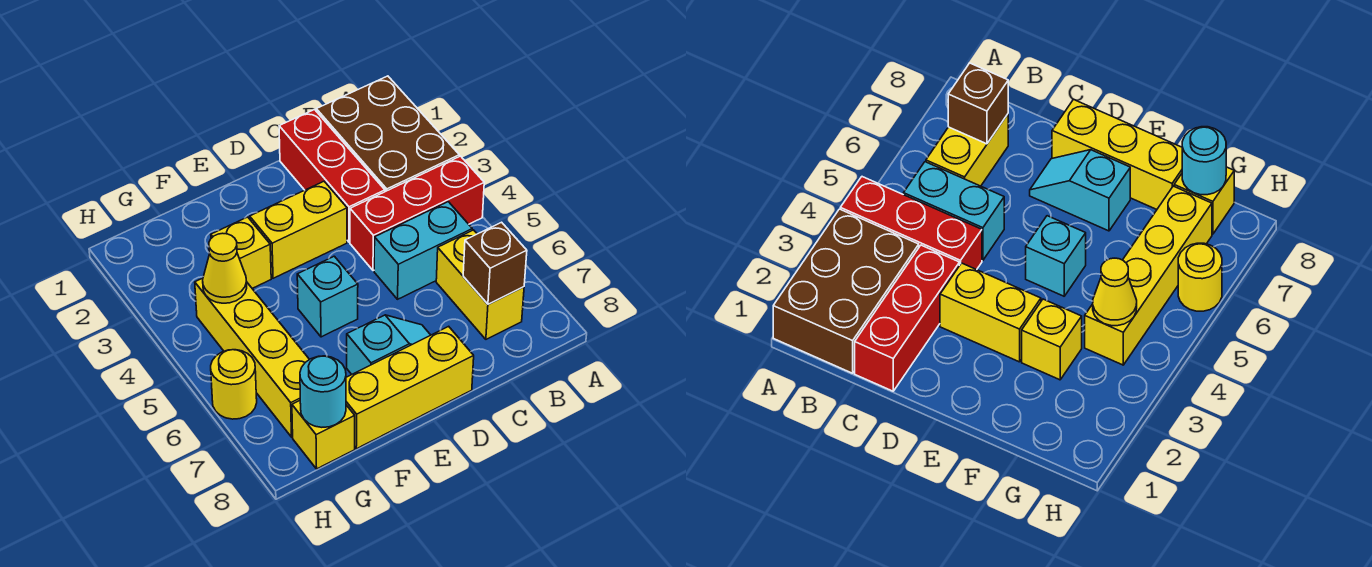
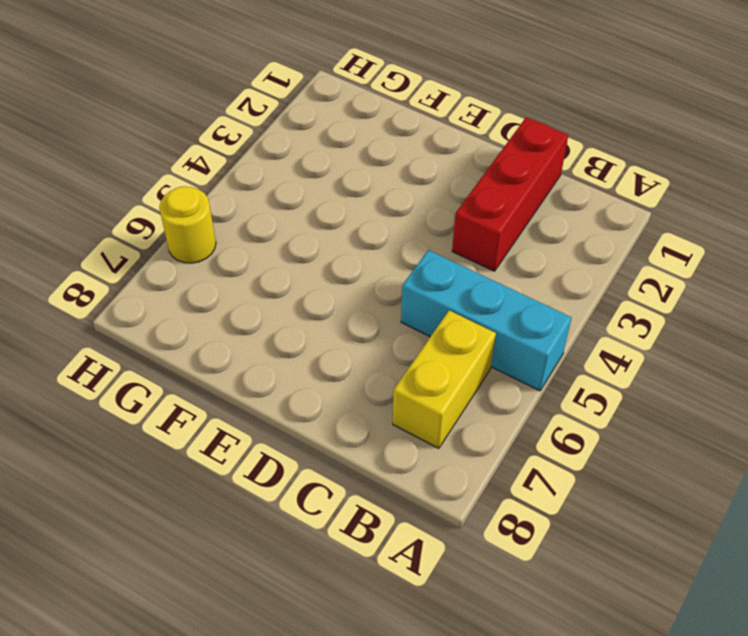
cyan 1x3 brick [401,250,572,391] -> cyan 1x2 brick [374,202,472,299]
none -> brown 2x3 brick [316,76,459,192]
none -> red 1x3 brick [350,156,484,271]
none -> yellow 1x2 brick [250,181,347,278]

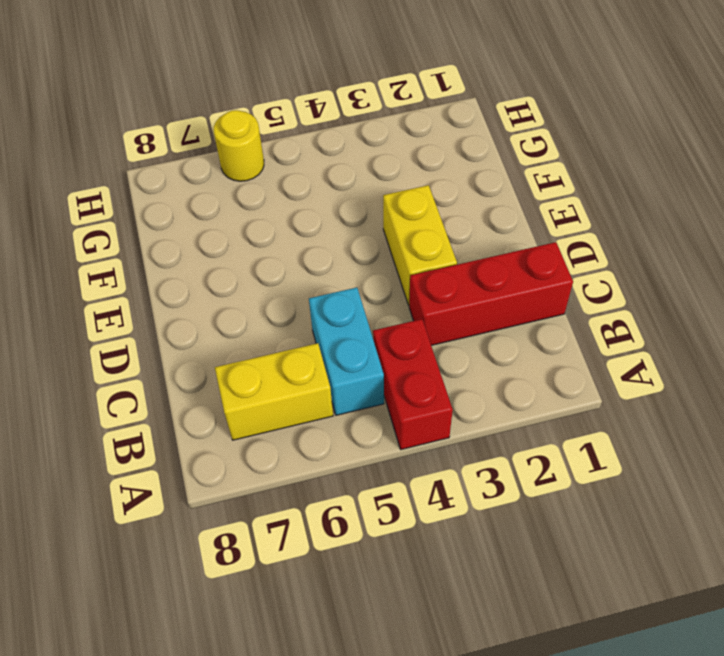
red 1x2 brick [373,319,453,449] -> red 1x3 brick [350,156,484,271]
none -> brown 2x3 brick [316,76,459,192]
none -> cyan 1x2 slope [347,315,430,374]
none -> yellow 1x3 brick [346,326,474,449]

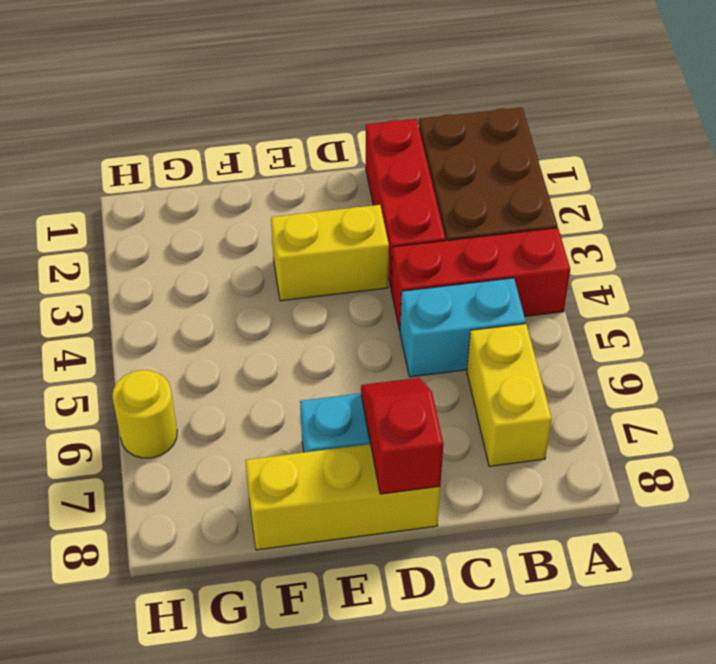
red 1x2 slope [361,378,443,494] -> none
none -> cyan 1x1 brick [297,256,358,337]
none -> yellow 1x1 brick [211,217,271,288]
none -> yellow 1x4 brick [195,278,310,437]

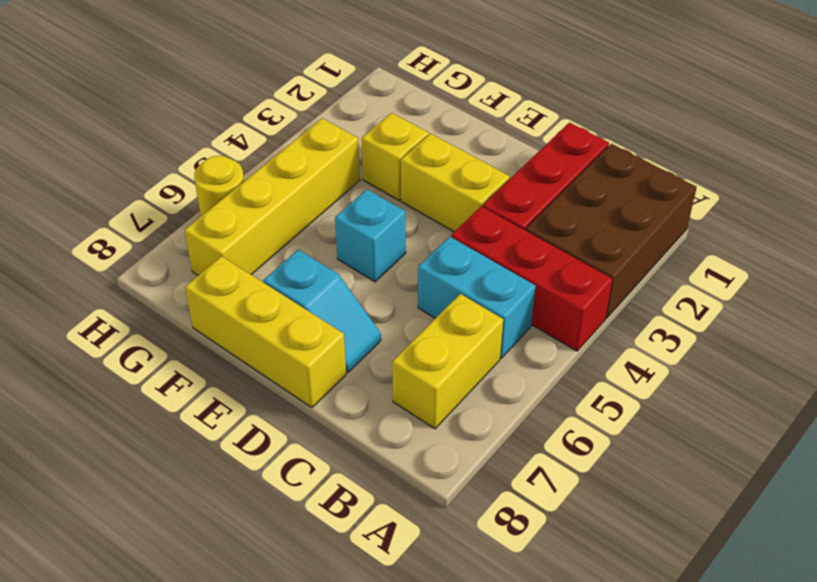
none -> yellow 1x1 brick [292,401,355,469]
none -> brown 1x1 brick [463,222,527,304]
none -> yellow 1x1 cone [203,233,247,303]

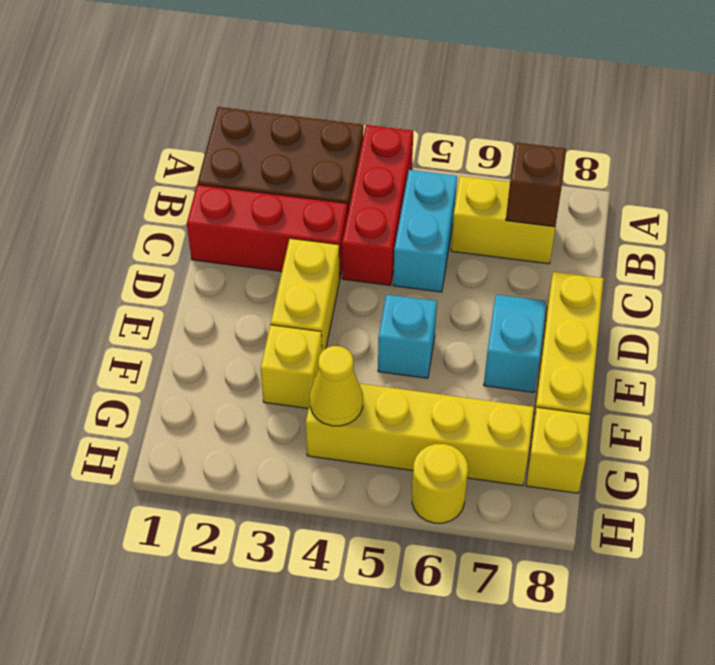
none -> cyan 1x1 round brick [300,356,346,427]

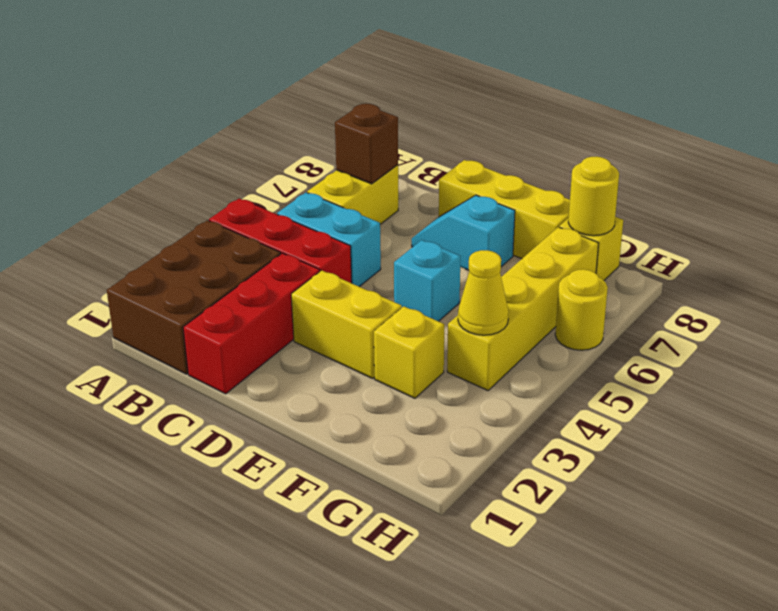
yellow 1x1 round brick [568,156,619,236] -> cyan 1x1 round brick [300,356,346,427]

